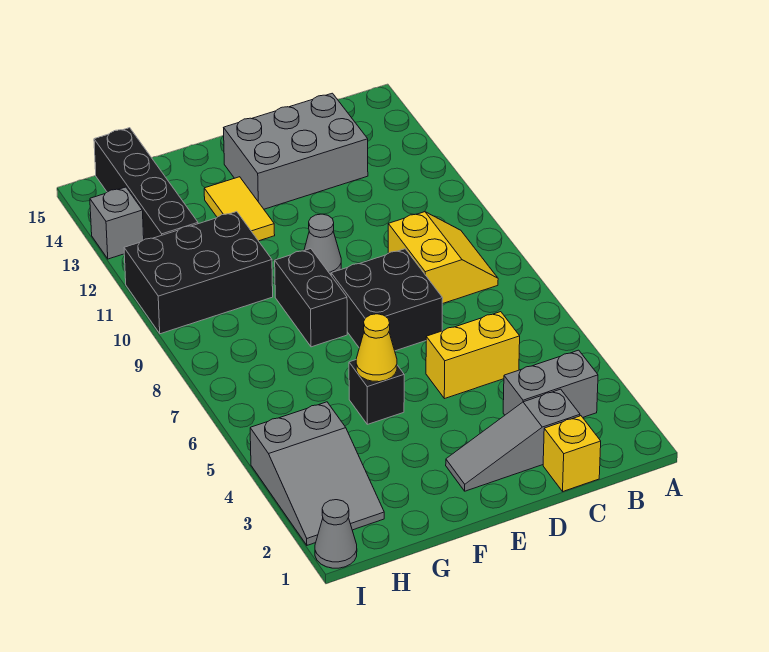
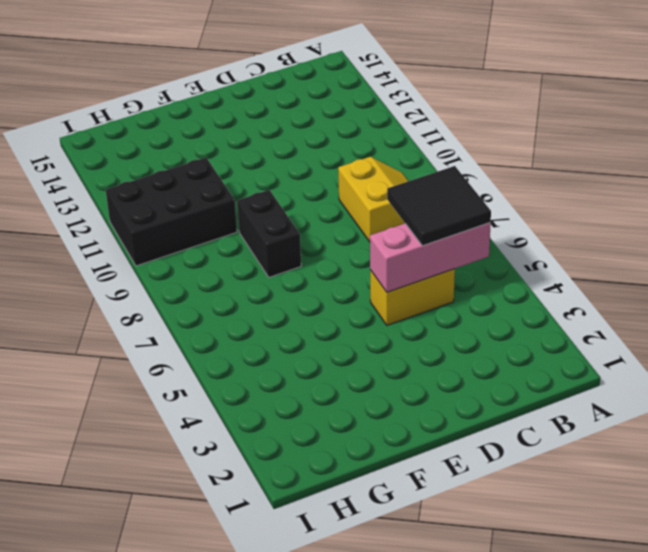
pink 1x3 brick [370,223,491,292] -> none
black 2x2 tile [387,166,491,246] -> none
none -> grey 1x2 brick [503,350,598,417]
none -> yellow 1x1 brick [543,416,601,491]
none -> grey 1x3 slope [446,389,580,491]

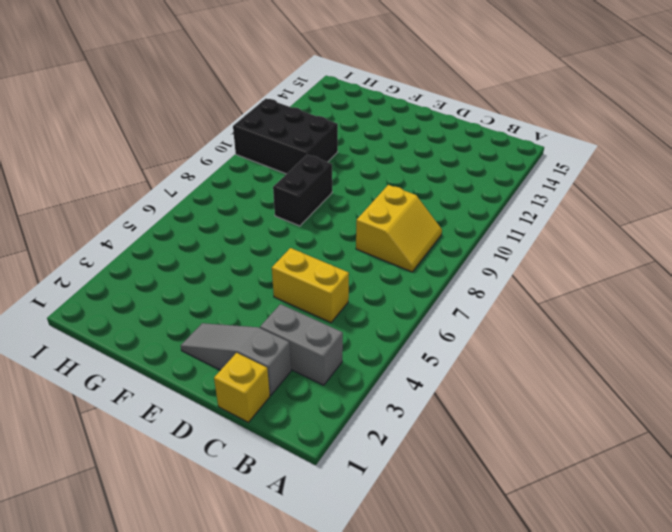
none -> grey 2x3 brick [224,93,368,209]
none -> black 2x2 brick [331,249,443,351]
none -> grey 1x1 cone [304,214,341,275]

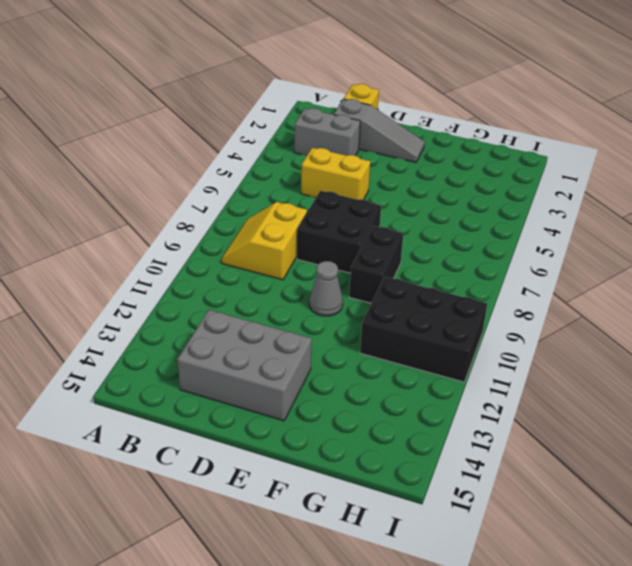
none -> black 1x1 brick [349,360,404,424]
none -> yellow 1x2 tile [204,177,275,241]
none -> grey 2x3 slope [250,402,384,545]

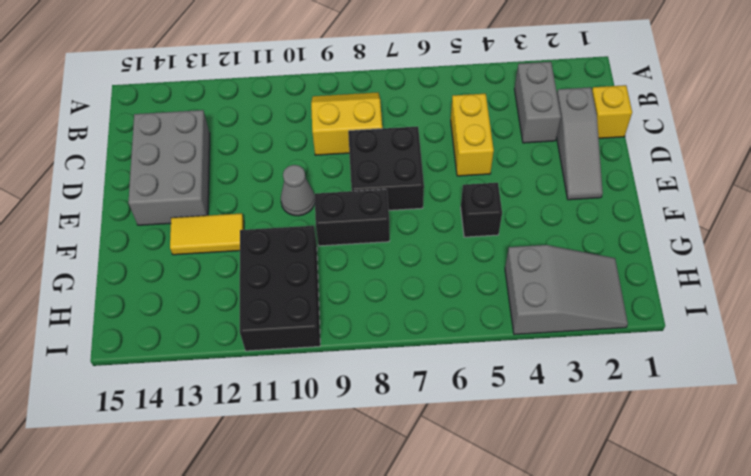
none -> black 1x4 brick [94,128,198,240]
none -> grey 1x1 cone [315,500,357,568]
none -> grey 1x1 brick [90,187,144,259]

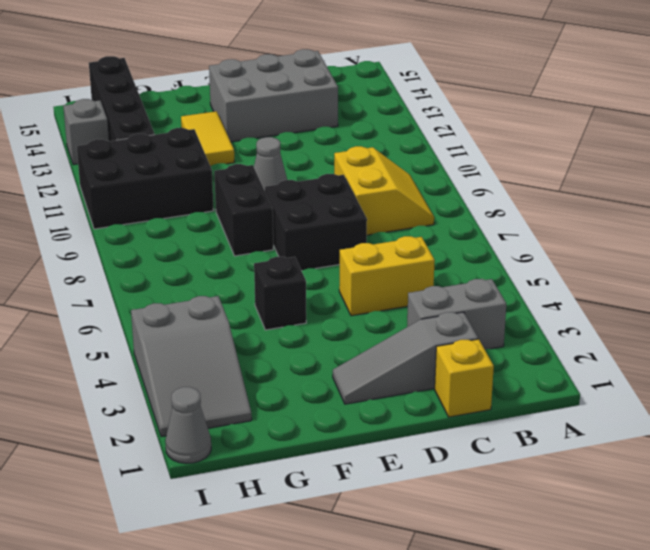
none -> yellow 1x1 cone [356,314,397,382]

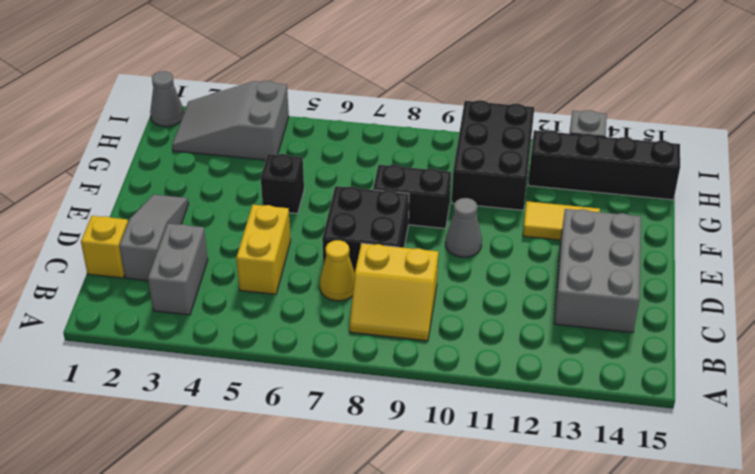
yellow 1x1 cone [320,240,355,301] -> yellow 1x1 cone moved to [356,314,397,382]

